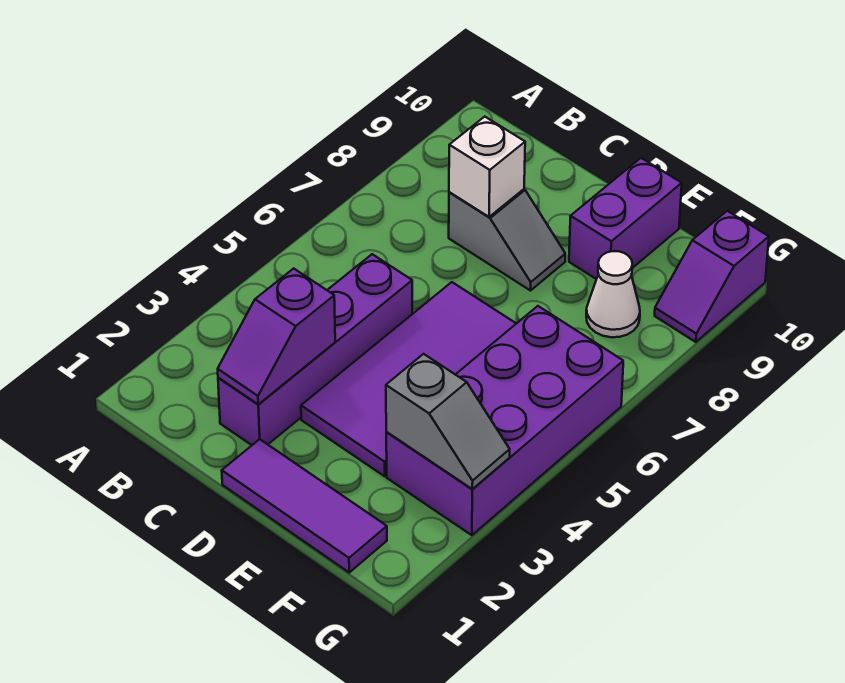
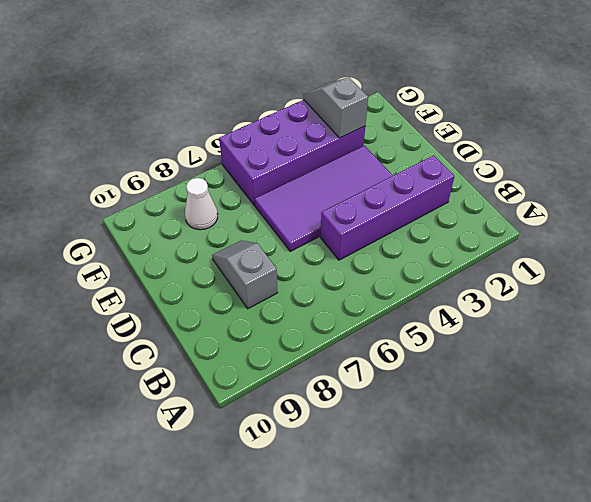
none -> purple 1x3 tile [222,439,387,572]
none -> purple 1x2 brick [569,158,682,279]

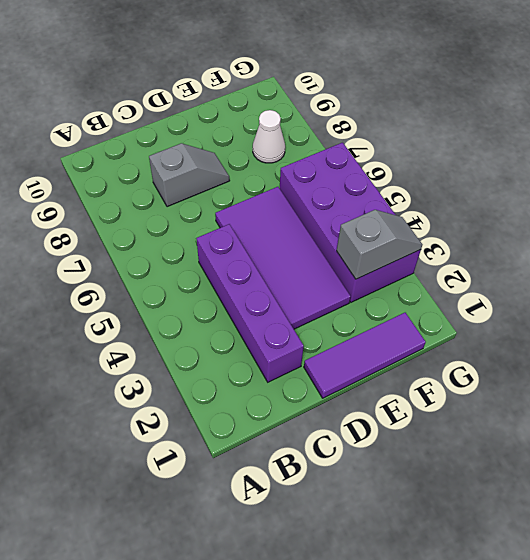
none -> purple 1x2 brick [569,158,682,279]
none -> purple 1x2 slope [655,211,769,342]

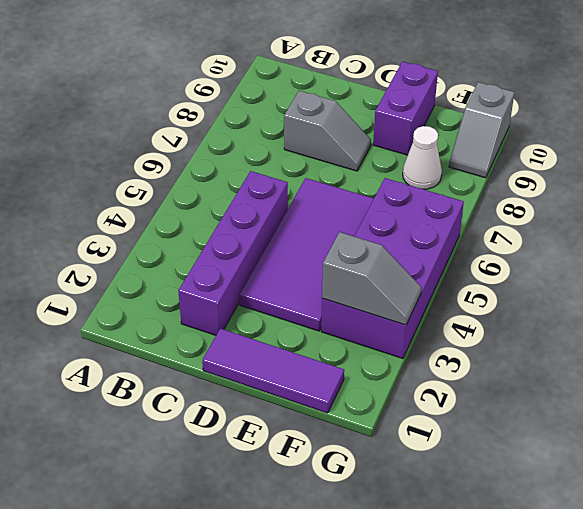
grey 1x2 slope [449,82,515,178] -> purple 1x2 slope [655,211,769,342]
none -> purple 1x2 slope [218,268,335,405]
none -> white 1x1 brick [449,117,525,217]

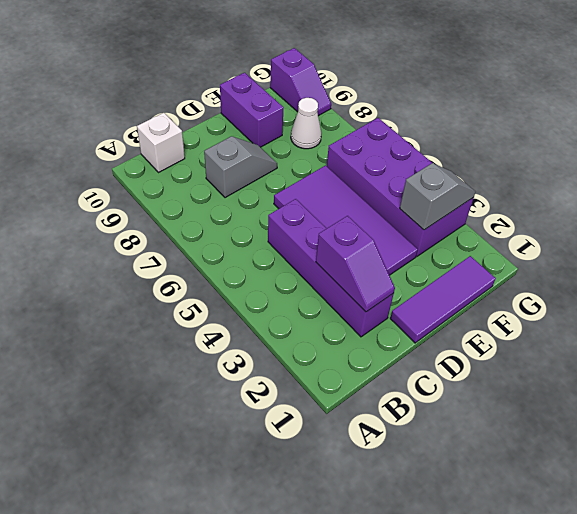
white 1x1 brick [137,113,185,173] -> white 1x1 brick moved to [449,117,525,217]

